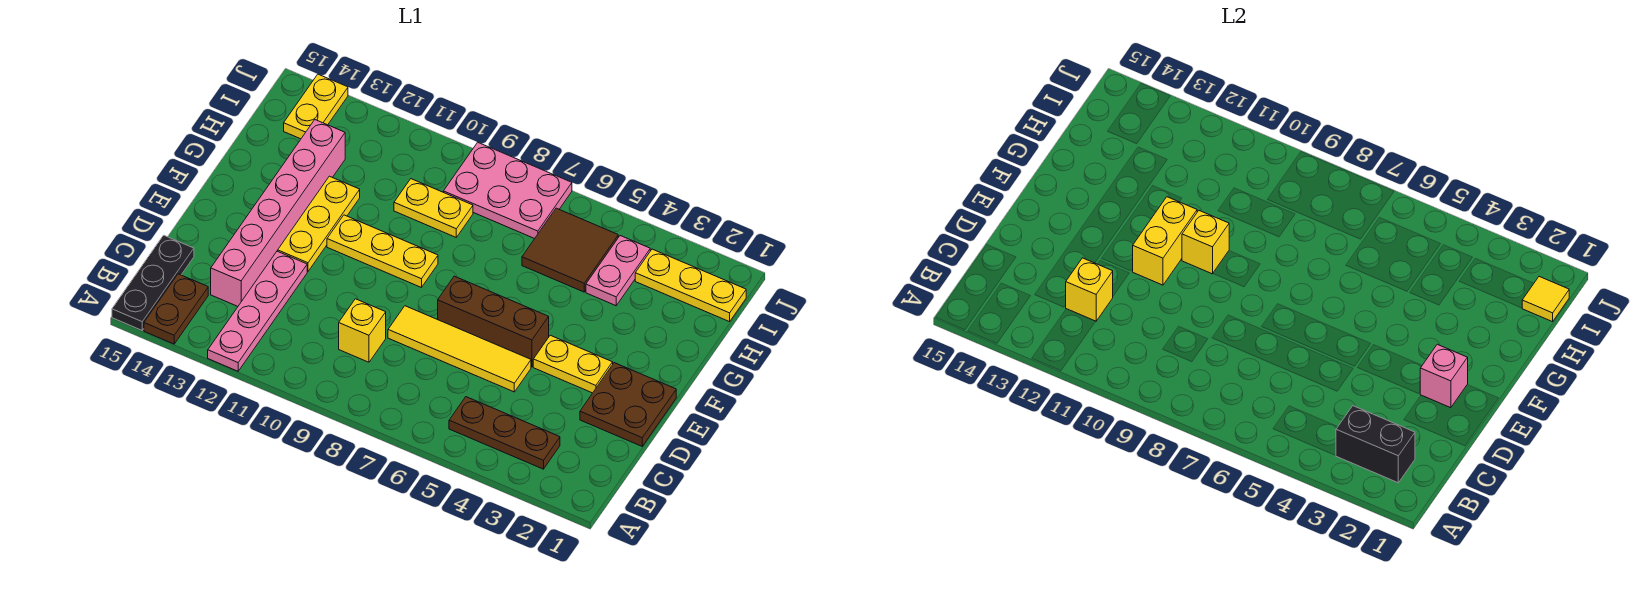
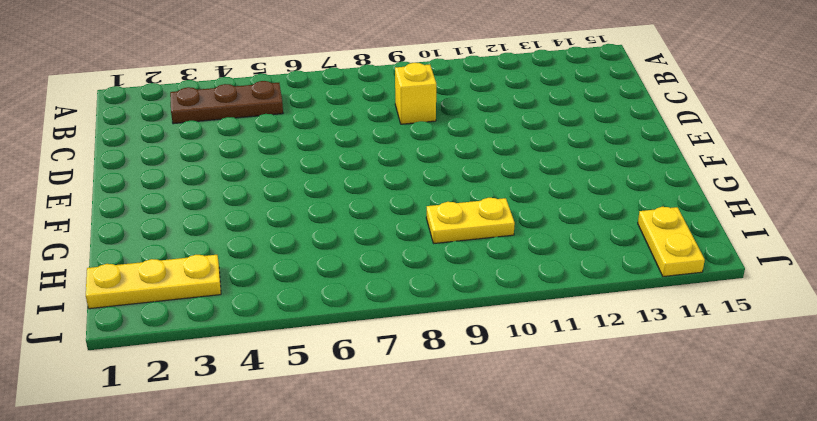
none -> pink 1x4 plate [208,251,307,371]
none -> brown 1x2 plate [144,274,208,344]
none -> black 1x3 plate [112,235,194,330]

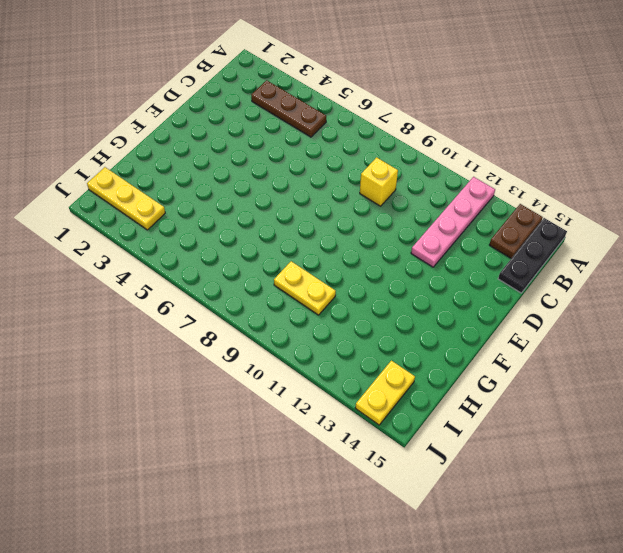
none -> pink 1x6 brick [211,120,345,306]
none -> brown 2x2 plate [580,363,676,446]
none -> yellow 1x4 tile [388,306,531,392]

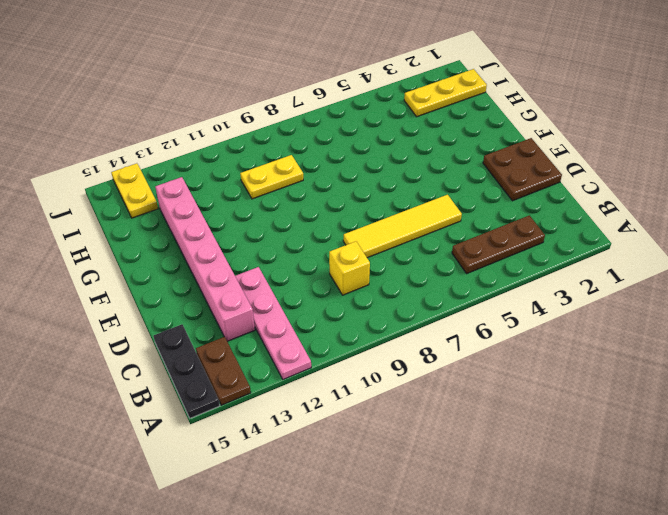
none -> yellow 1x2 plate [533,335,613,393]
none -> brown 1x3 brick [438,276,549,367]
none -> yellow 1x3 plate [278,176,360,271]

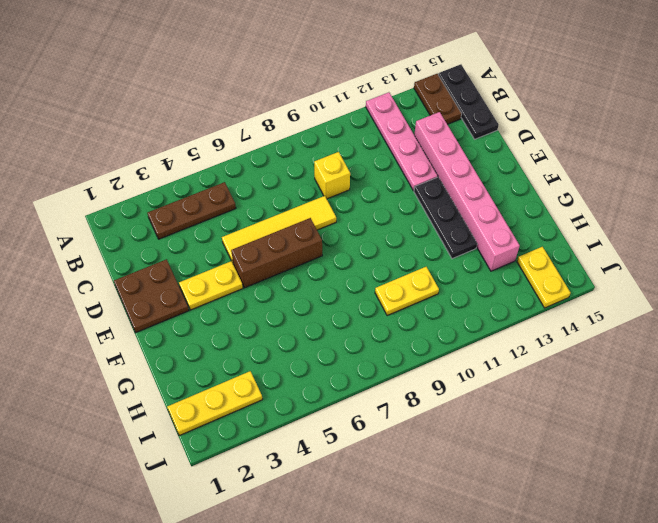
black 1x3 plate [414,177,477,259] -> yellow 1x3 plate [278,176,360,271]
none -> yellow 1x3 plate [327,215,438,288]
none -> pink 1x2 plate [586,236,650,306]
none -> brown 2x2 tile [522,208,618,292]

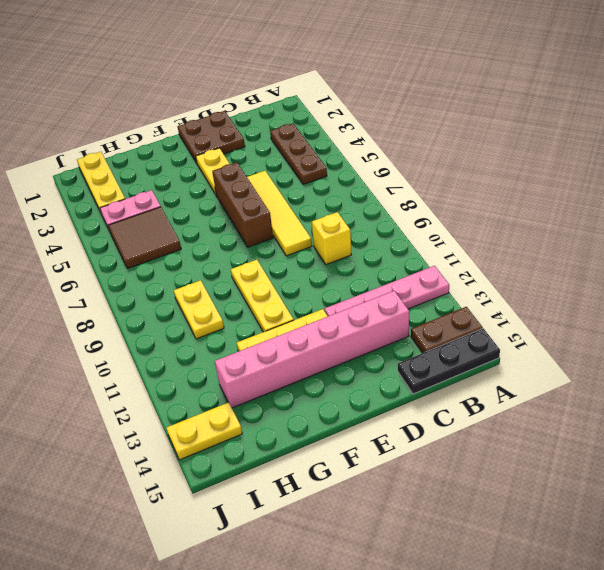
none -> pink 2x3 plate [443,142,572,239]
none -> black 1x2 brick [1336,406,1415,483]
none -> yellow 1x1 brick [1066,258,1113,321]

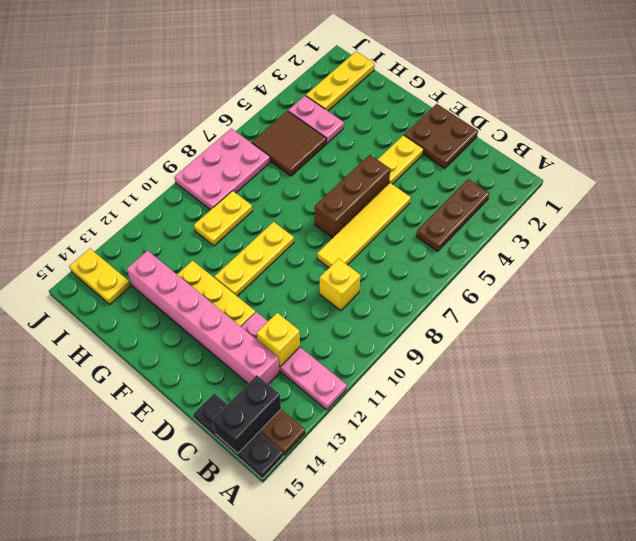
black 1x2 brick [212,375,281,453] -> black 1x2 brick moved to [1336,406,1415,483]
none -> pink 1x1 brick [1420,344,1468,408]
none -> yellow 1x2 brick [1133,197,1197,285]
none -> yellow 1x1 brick [1182,211,1229,274]

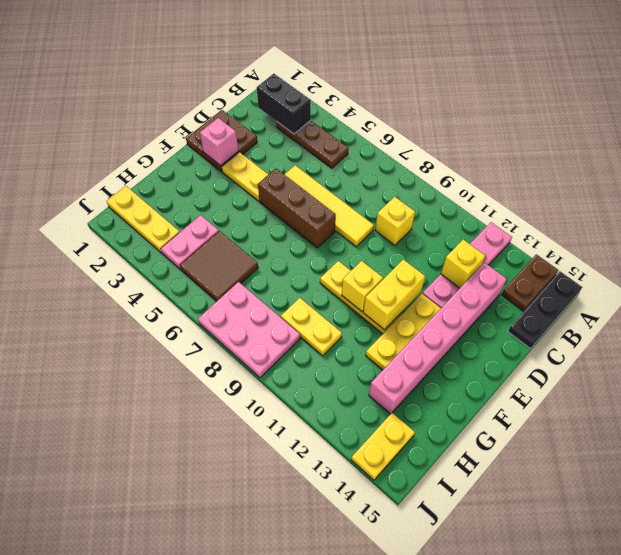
none -> yellow 1x1 tile [1522,277,1569,322]

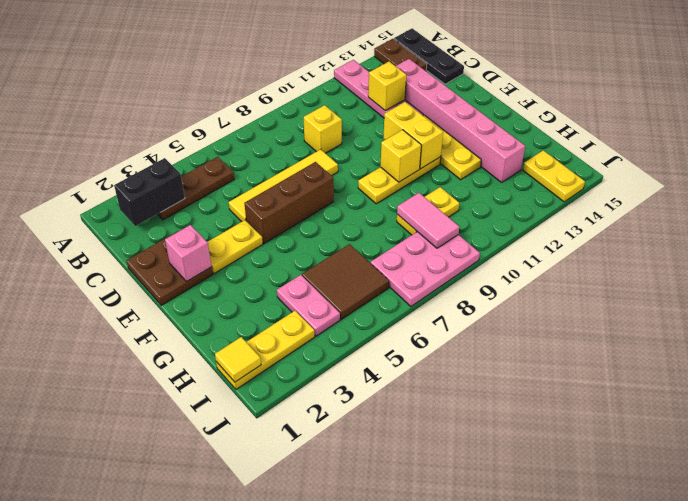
pink 1x2 tile [397,193,459,248] -> none

